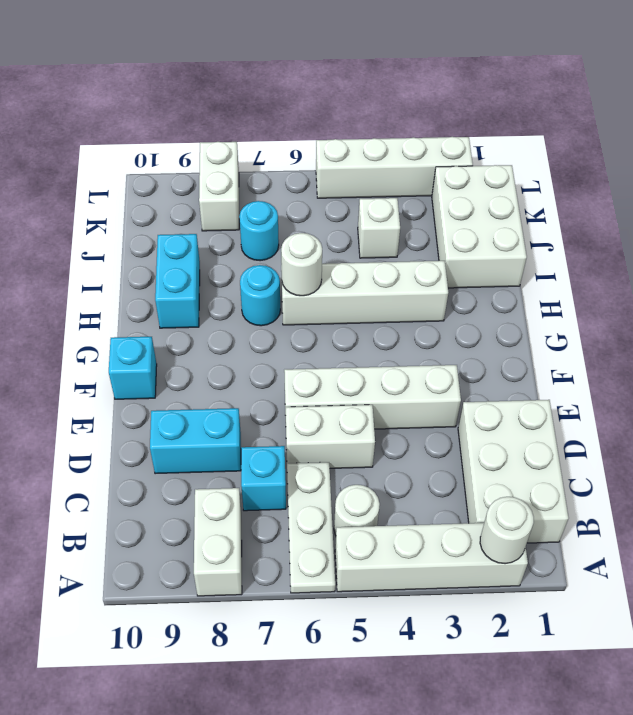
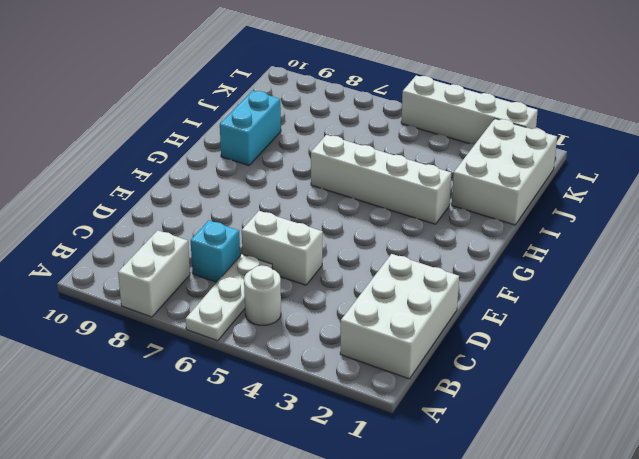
none -> white 1x4 brick [335,523,528,592]
none -> cyan 1x2 brick [150,408,241,474]
none -> white 1x4 brick [284,365,461,429]

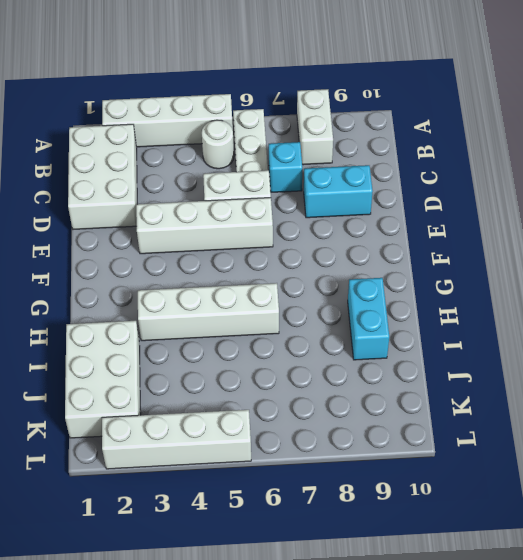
none -> cyan 1x1 brick [109,337,157,399]
none -> cyan 1x1 round brick [240,265,280,326]
none -> white 1x1 brick [358,198,400,258]

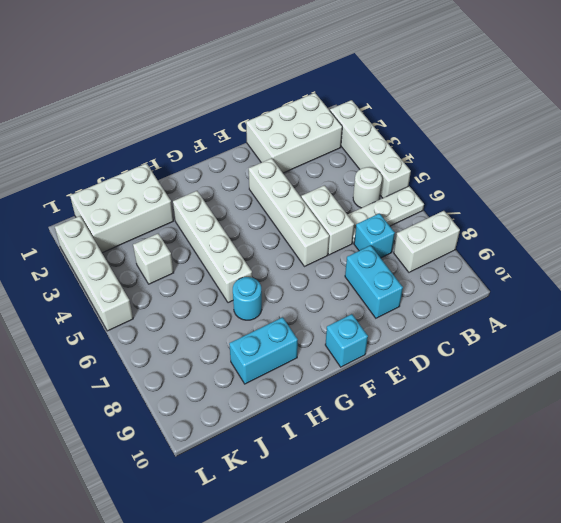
none -> cyan 1x1 round brick [239,201,279,261]
none -> white 1x2 brick [199,142,239,231]
none -> white 1x1 round brick [480,497,534,564]

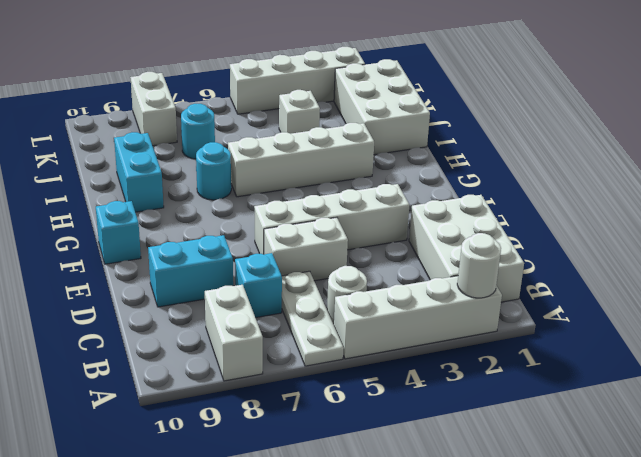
none -> white 1x1 round brick [281,233,322,296]

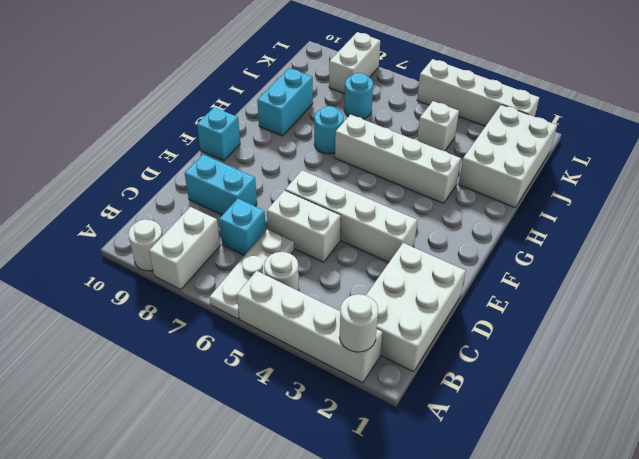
white 1x1 round brick [128,219,163,271] -> white 1x1 round brick moved to [281,233,322,296]

